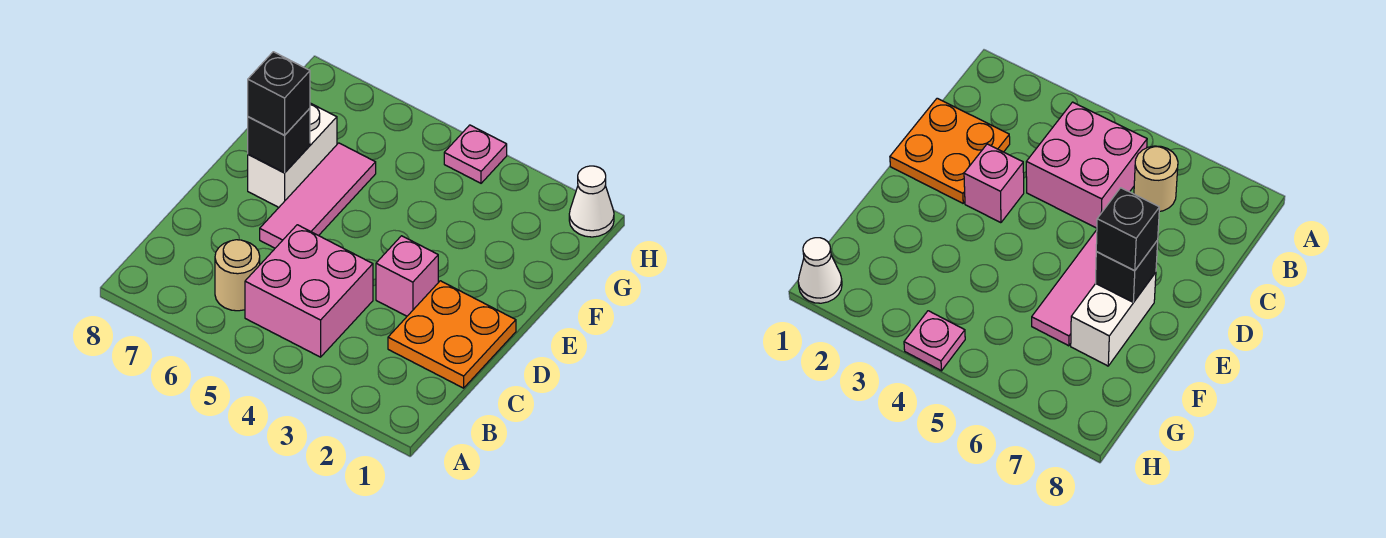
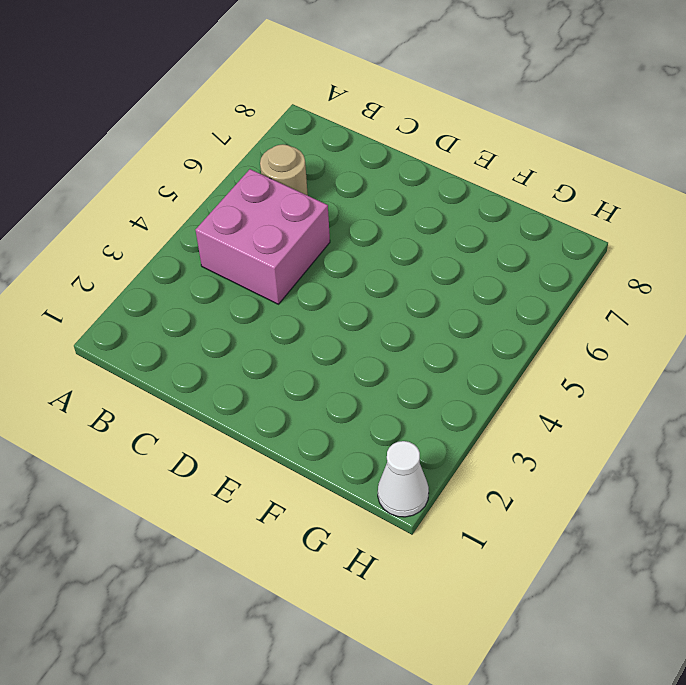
none -> orange 2x2 plate [388,281,516,388]
none -> pink 1x1 brick [376,236,438,316]

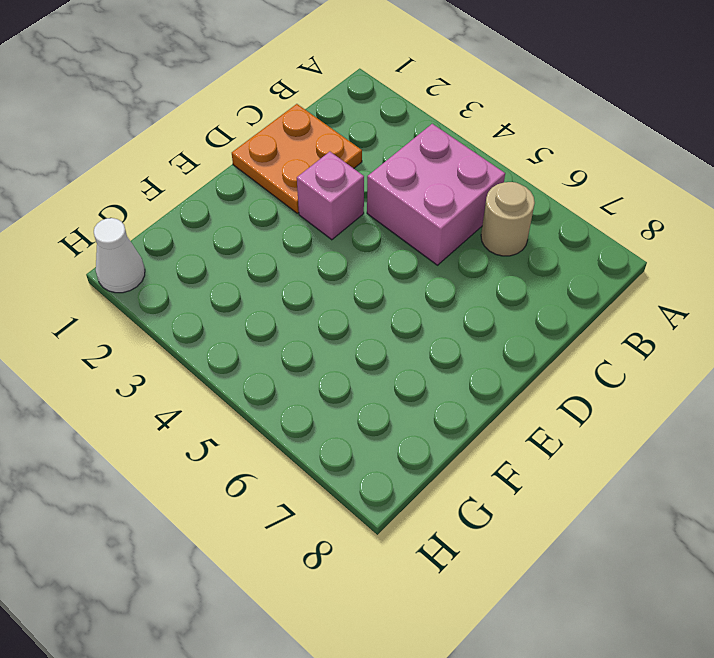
none -> pink 1x3 tile [260,143,376,248]
none -> white 1x2 brick [248,103,337,207]

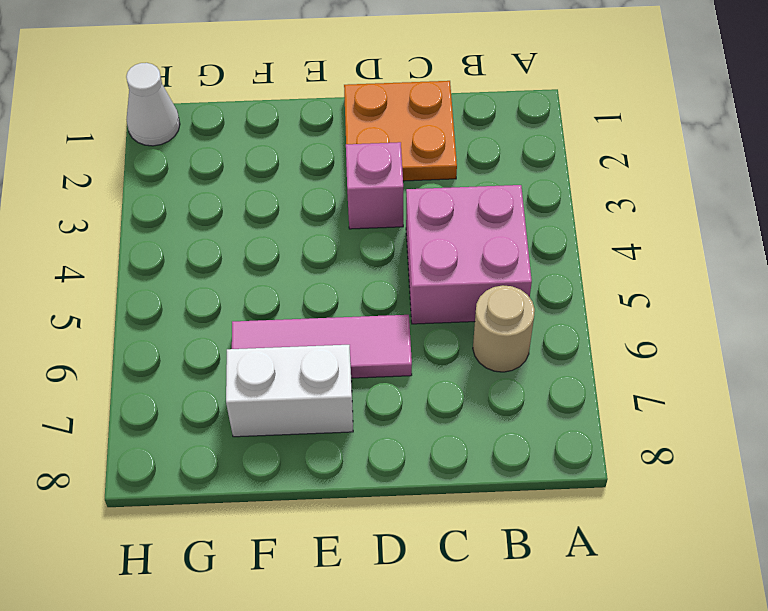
none -> pink 1x1 plate [444,125,507,183]
none -> black 1x1 brick [248,108,310,173]

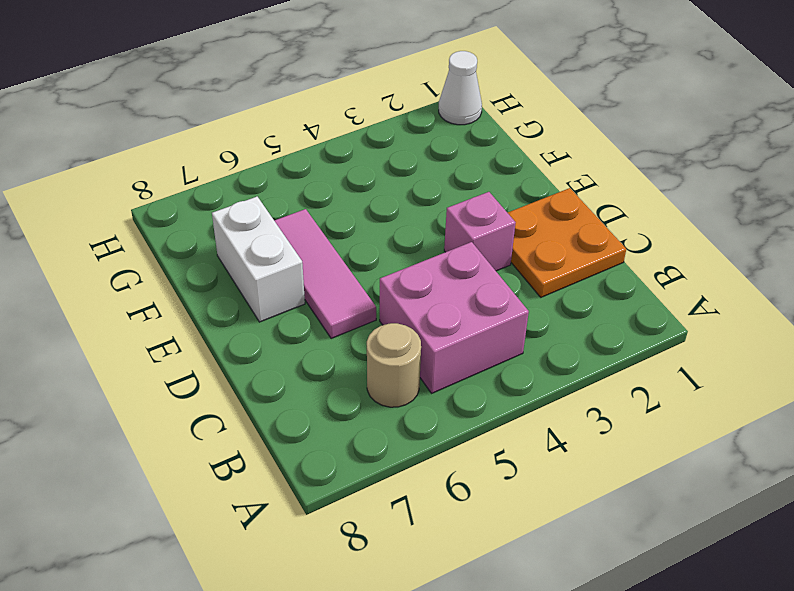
none -> pink 1x1 plate [444,125,507,183]
none -> black 1x1 brick [248,108,310,173]

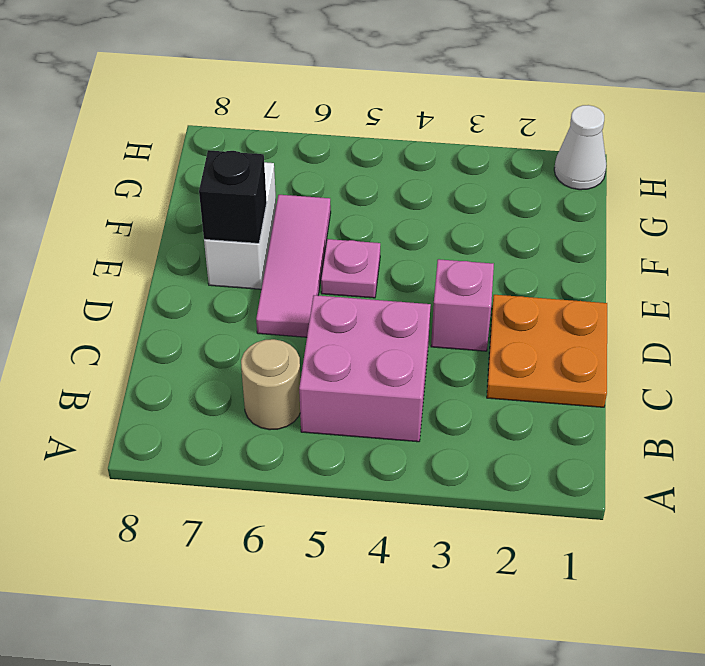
pink 1x1 plate [321,239,380,298] -> pink 1x1 plate moved to [444,125,507,183]
none -> black 1x1 brick [248,52,310,135]

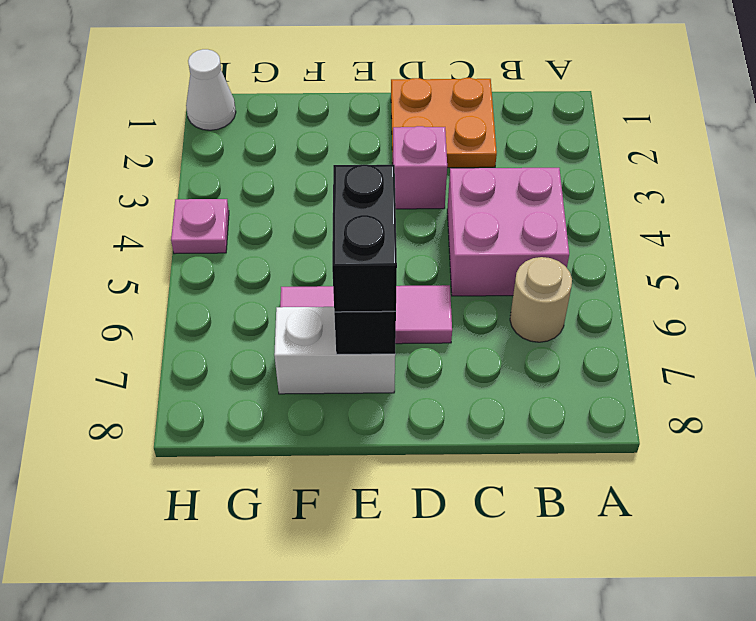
black 1x2 brick [332,164,397,312] -> black 1x1 brick [248,52,310,135]

